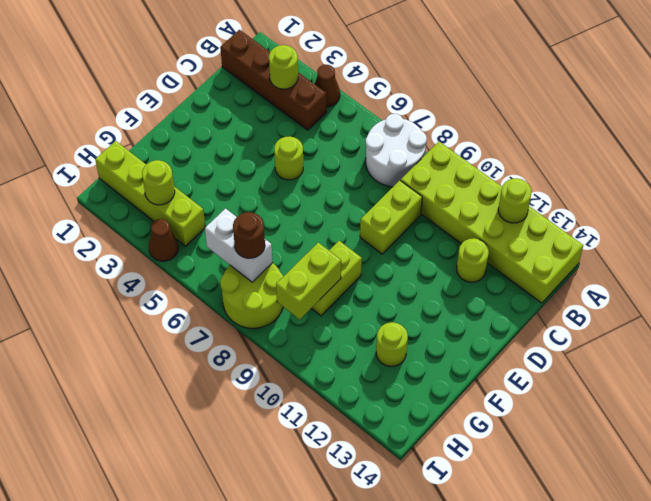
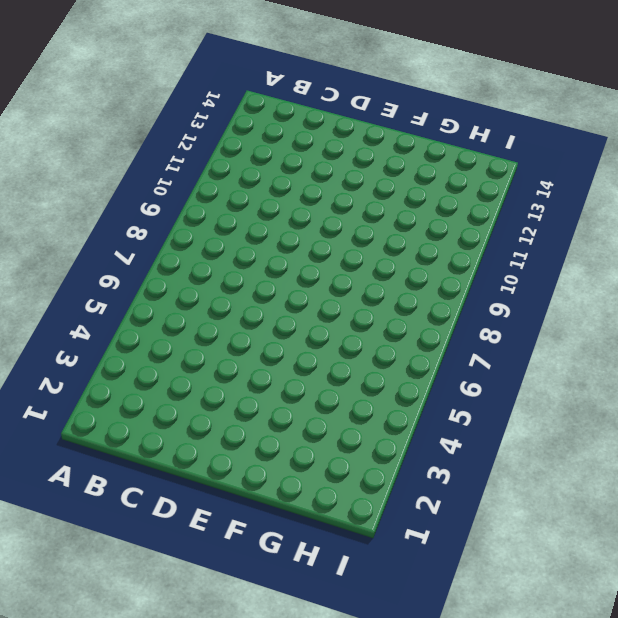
none -> brown 1x1 cone [315,65,340,107]
none -> white 2x2 round brick [366,114,427,187]
none -> lime 2x6 brick [401,142,583,303]

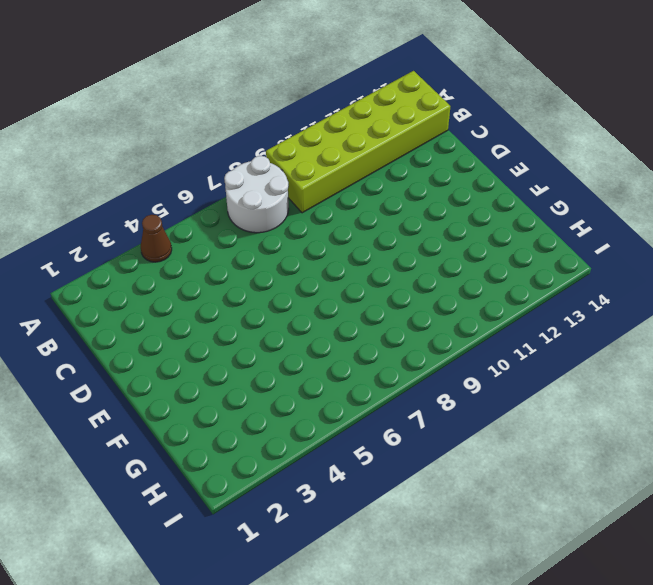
none -> brown 1x4 brick [220,30,326,130]
none -> lime 1x2 brick [360,181,422,254]
none -> lime 1x1 round brick [457,238,489,282]

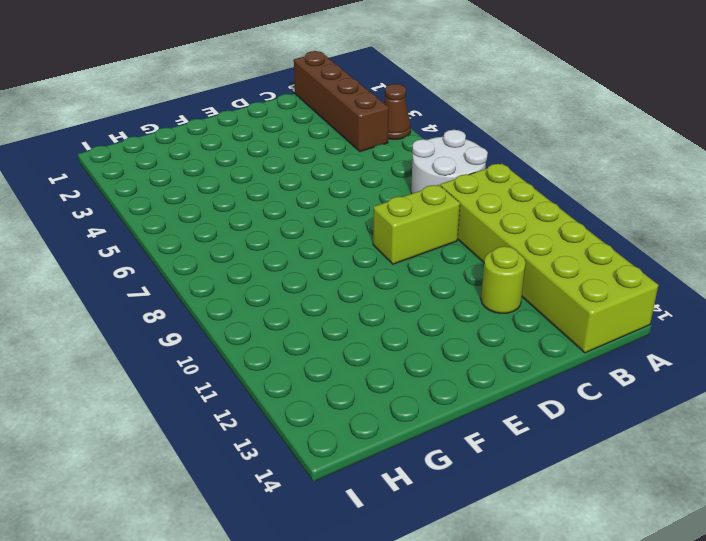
none -> lime 1x1 round brick [274,136,303,180]
none -> lime 1x2 brick [311,241,362,316]
none -> lime 1x1 round brick [376,322,408,367]

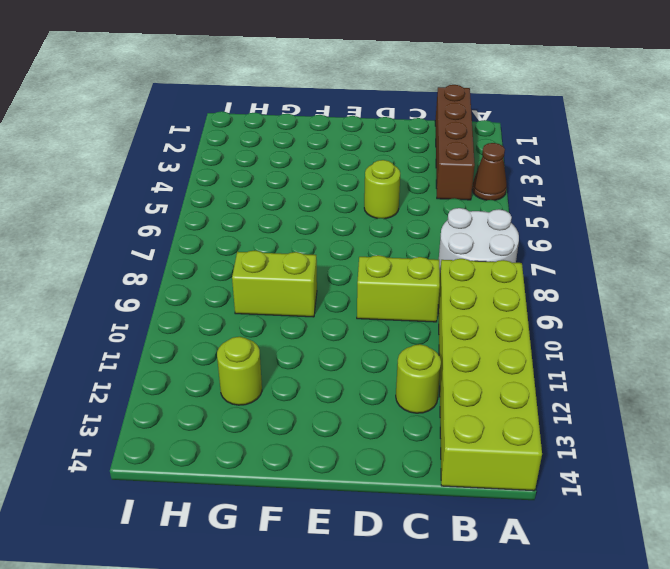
none -> lime 1x4 brick [95,141,205,246]
none -> lime 2x2 round brick [220,263,284,328]
none -> brown 1x1 cone [149,219,178,261]

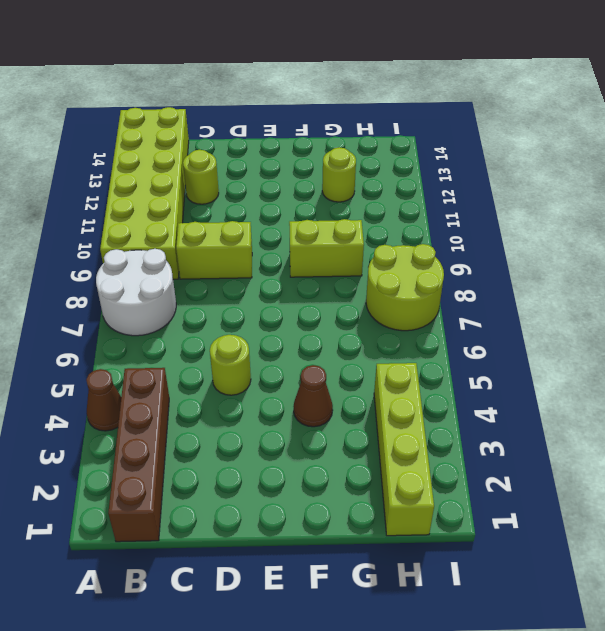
brown 1x1 cone [294,365,333,427] -> brown 1x1 cone moved to [149,219,178,261]
none -> lime 1x1 round brick [498,178,532,223]
none -> lime 1x1 round brick [269,45,298,89]
none -> lime 1x2 brick [276,243,341,319]

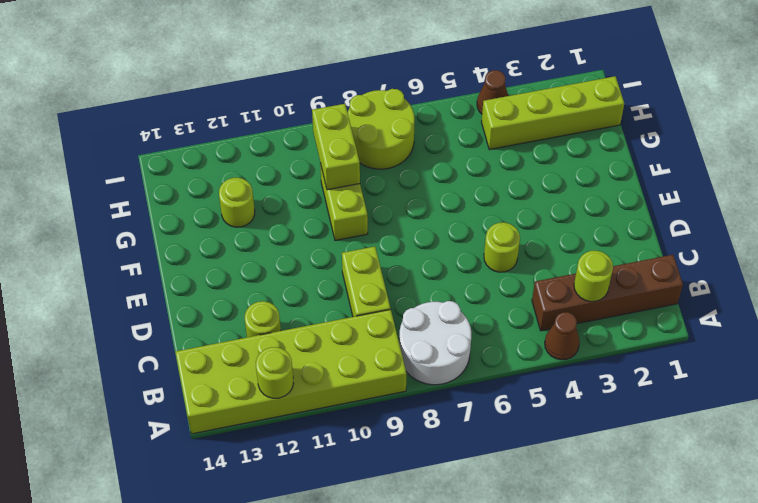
none -> lime 1x1 round brick [142,160,175,205]
none -> white 1x2 brick [205,209,273,282]
none -> brown 1x1 round brick [233,212,265,258]

